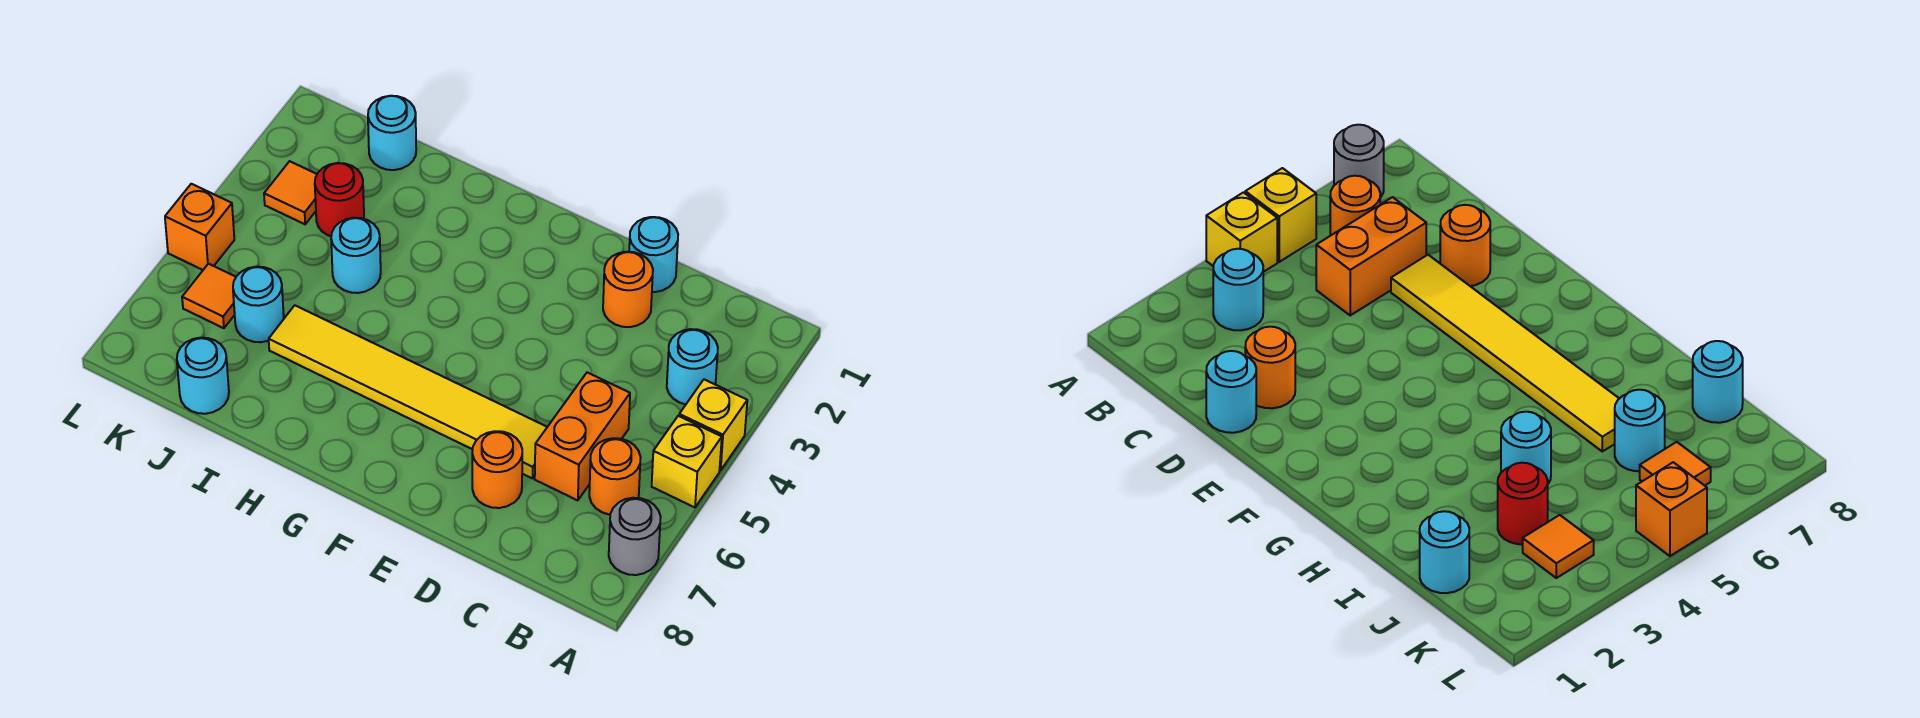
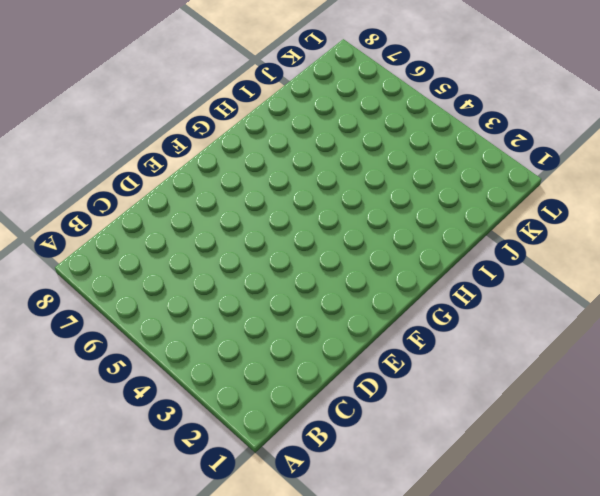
none -> yellow 1x1 brick [679,380,747,471]
none -> yellow 1x1 brick [652,416,722,507]
none -> grey 1x1 round brick [609,498,661,575]

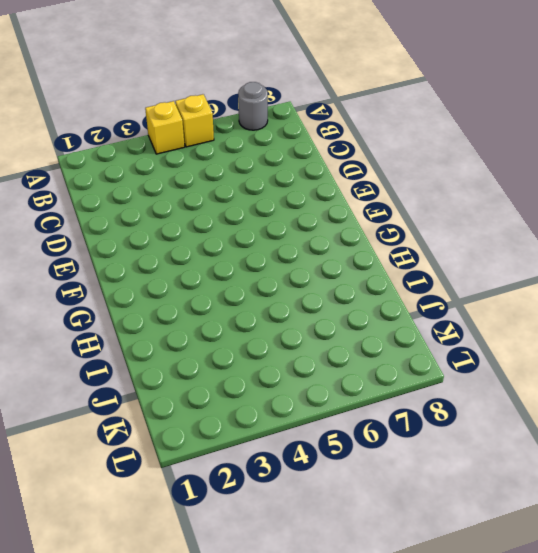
none -> cyan 1x1 round brick [667,329,718,405]
none -> orange 1x1 round brick [589,438,641,515]
none -> orange 1x2 brick [535,372,630,500]

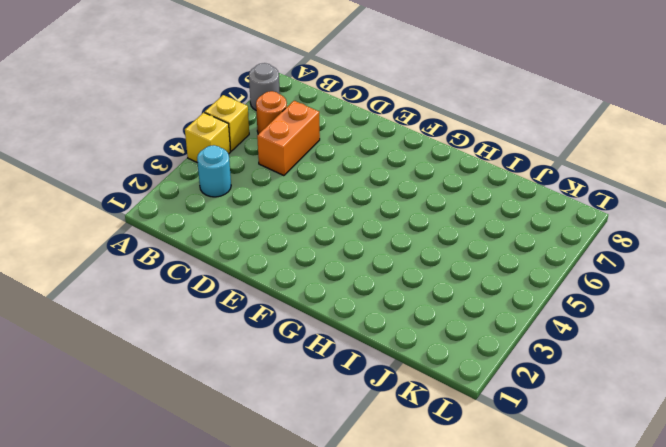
none -> cyan 1x1 round brick [629,217,678,292]
none -> orange 1x1 round brick [603,252,653,327]
none -> yellow 1x6 tile [269,305,547,478]

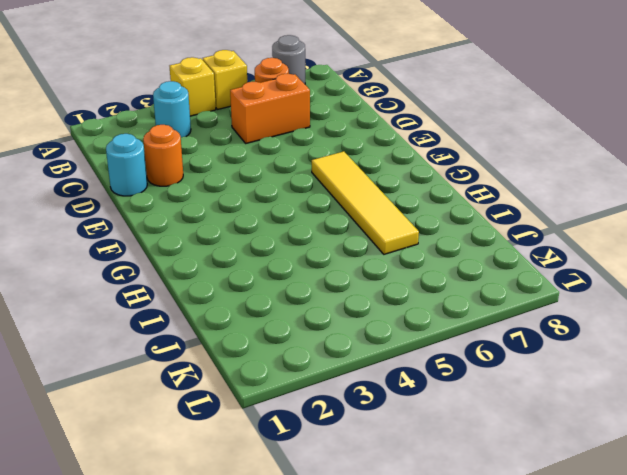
yellow 1x4 tile [312,151,419,254] -> yellow 1x6 tile [269,305,547,478]
none -> orange 1x1 round brick [472,431,522,508]
none -> cyan 1x1 round brick [331,218,381,293]
none -> cyan 1x1 round brick [368,96,416,170]

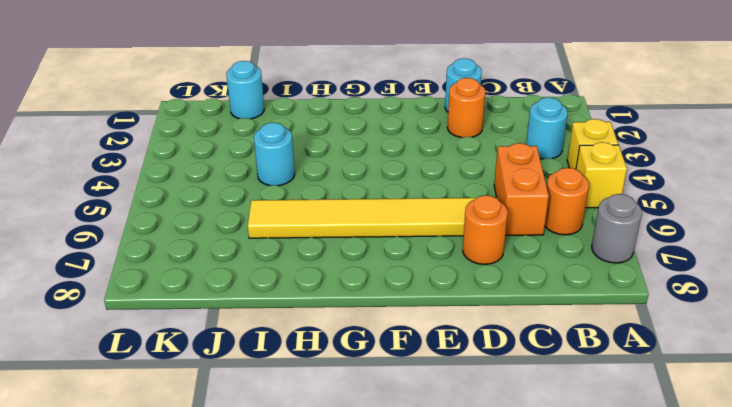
none -> red 1x1 round brick [315,163,364,236]
none -> cyan 1x1 round brick [233,267,284,342]
none -> cyan 1x1 round brick [177,338,229,414]

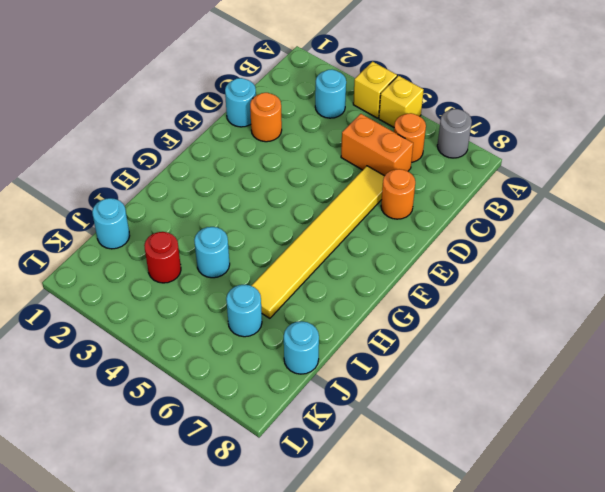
none -> orange 1x1 tile [264,161,317,224]
none -> orange 1x1 tile [182,264,236,328]
none -> orange 1x1 brick [165,184,234,270]

